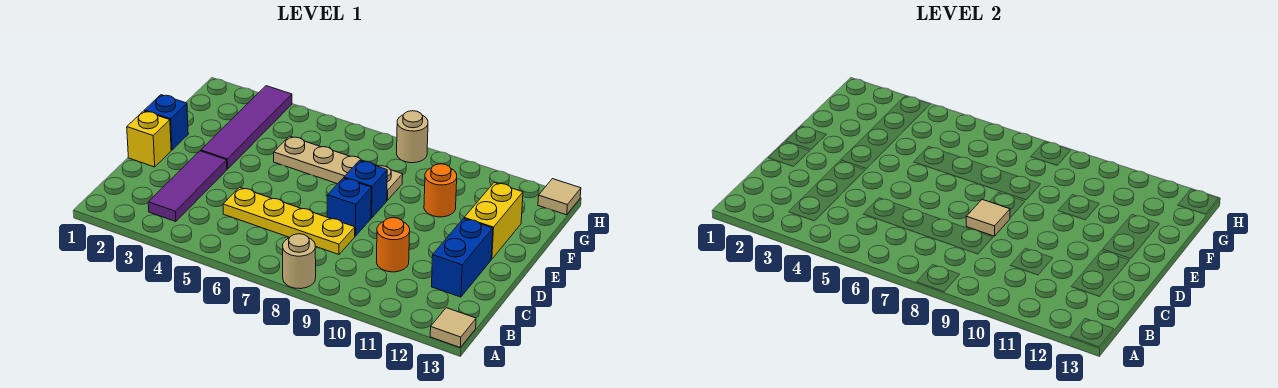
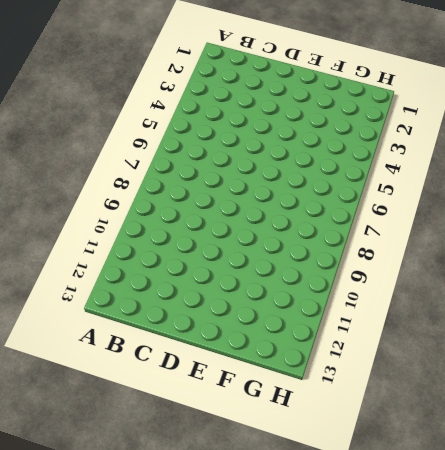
none -> tan 1x1 round brick [283,234,316,289]
none -> tan 1x1 tile [430,308,476,347]
none -> purple 1x3 tile [148,151,227,222]

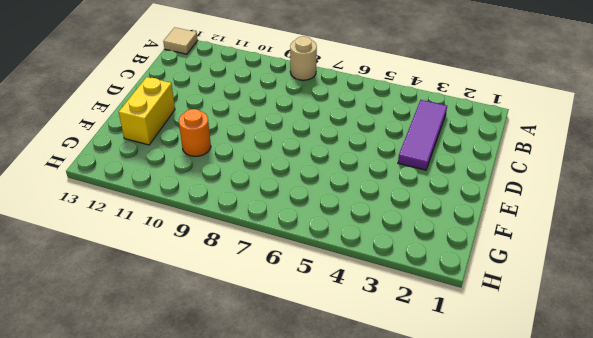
none -> yellow 1x4 plate [223,187,355,254]
none -> orange 1x1 round brick [376,218,410,272]
none -> blue 1x2 brick [432,218,493,297]

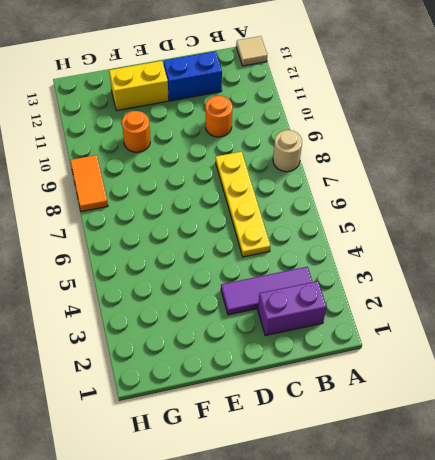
purple 1x2 brick [258,281,326,336] -> none
orange 1x2 tile [70,155,108,212] -> tan 1x1 round brick [397,111,428,163]
none -> yellow 1x1 brick [127,111,171,167]
none -> blue 1x1 brick [327,178,371,236]
none -> blue 1x1 brick [144,95,188,150]

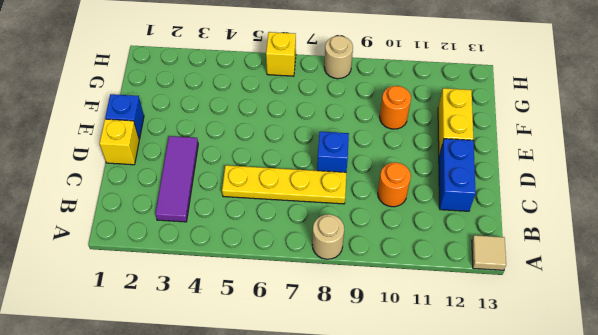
yellow 1x1 brick [266,32,296,76] -> none
none -> purple 1x4 tile [201,86,292,169]
none -> blue 1x1 brick [344,161,387,218]
none -> tan 1x4 plate [274,136,403,200]

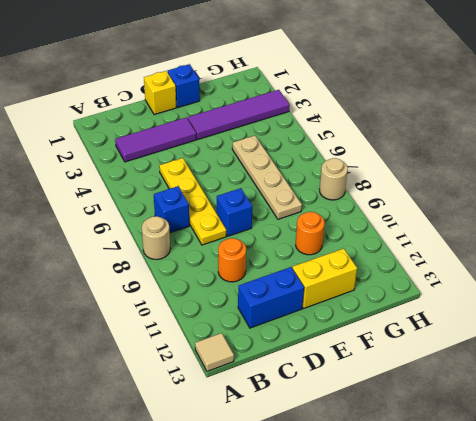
blue 1x1 brick [154,186,189,233] -> blue 1x1 brick moved to [344,161,387,218]
none -> tan 1x1 tile [538,179,581,215]
none -> tan 1x1 tile [966,199,1010,236]

